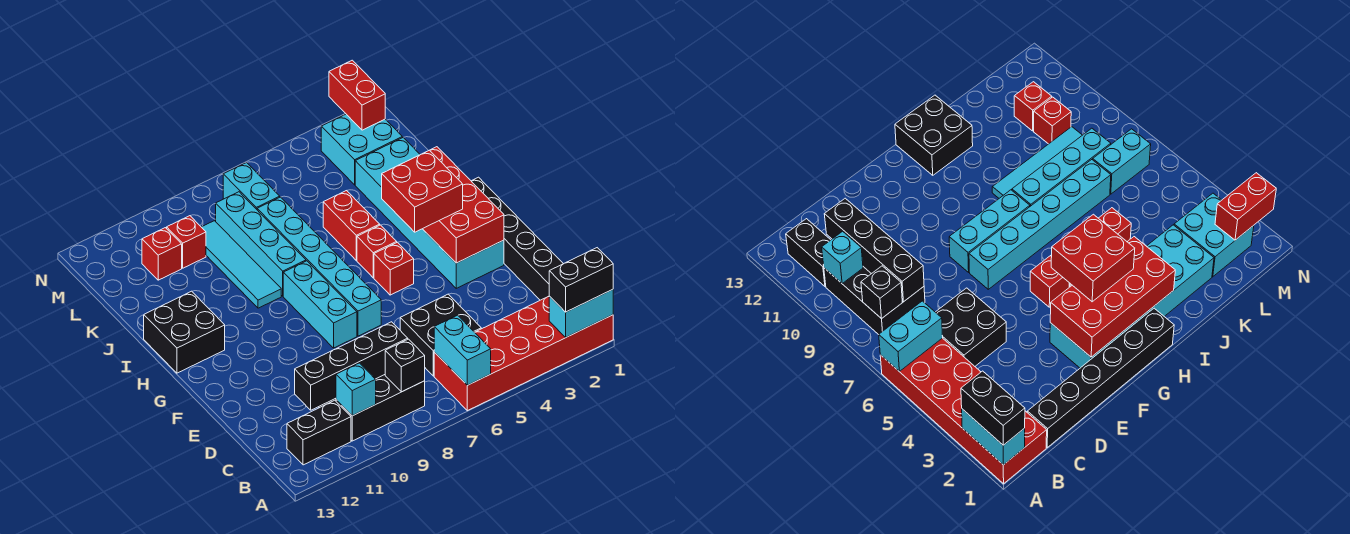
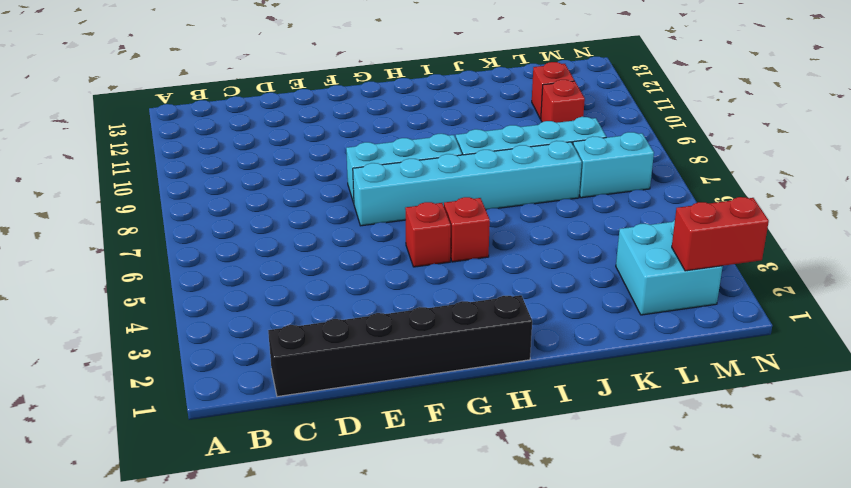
none -> red 2x6 brick [434,297,613,411]
none -> black 2x3 brick [319,375,425,441]
none -> black 1x2 brick [287,400,351,465]

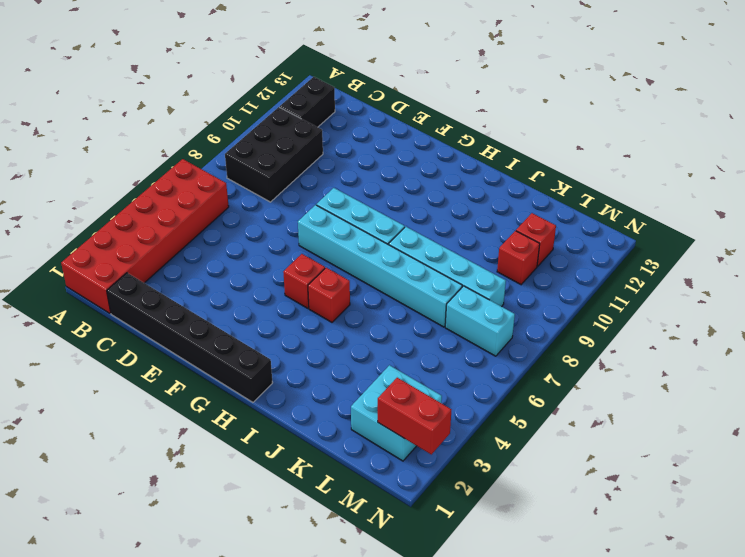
none -> black 2x2 brick [400,294,481,376]
none -> cyan 2x6 brick [355,138,504,288]
none -> black 2x2 brick [144,291,225,373]

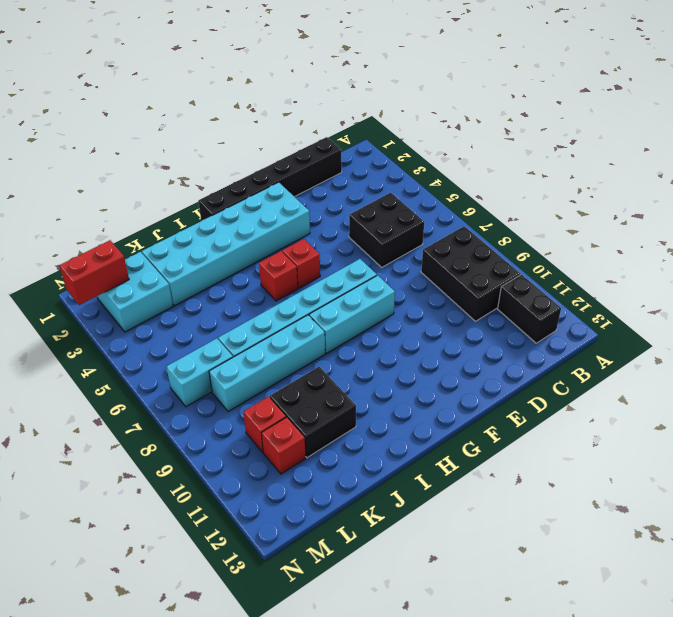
black 2x2 brick [270,367,356,458] -> black 2x2 brick moved to [144,291,225,373]
none -> red 2x6 brick [434,297,613,411]
none -> red 1x2 brick [323,191,380,260]
none -> cyan 1x4 tile [202,221,281,308]

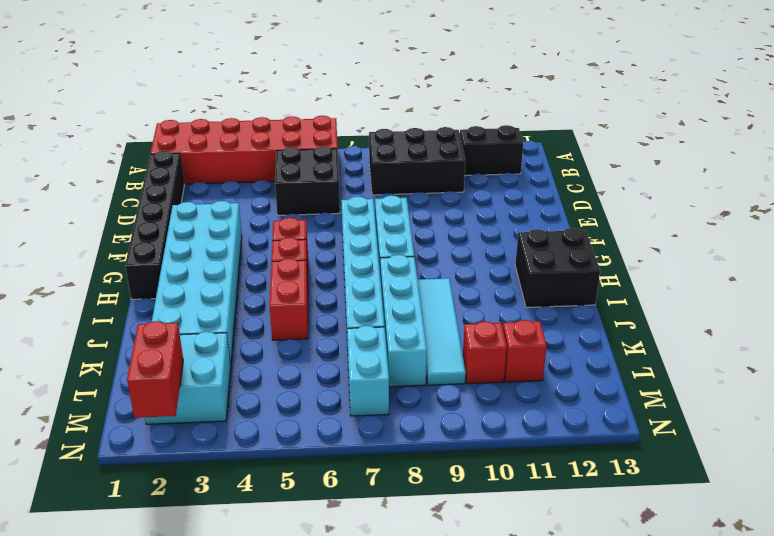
none -> cyan 1x2 brick [549,290,613,338]
none -> cyan 1x2 brick [434,315,491,385]
none -> black 1x1 brick [385,339,425,392]

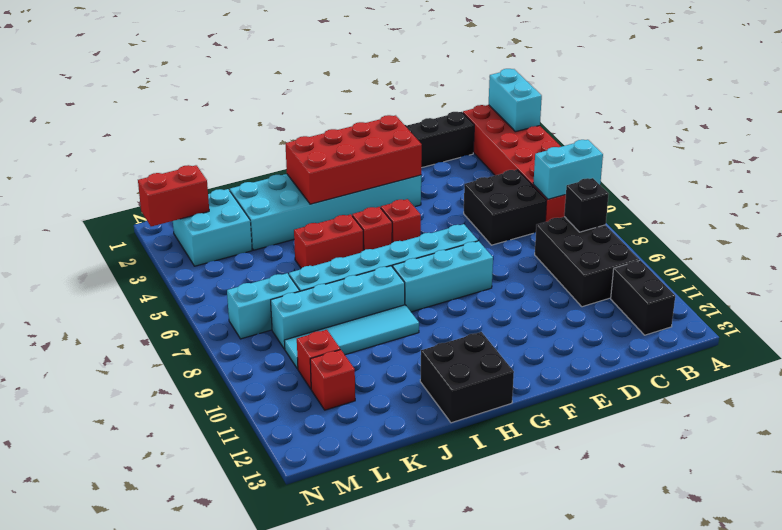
none -> cyan 1x1 brick [336,363,376,416]
none -> black 1x4 brick [295,322,408,410]
none -> black 1x2 brick [549,248,613,312]

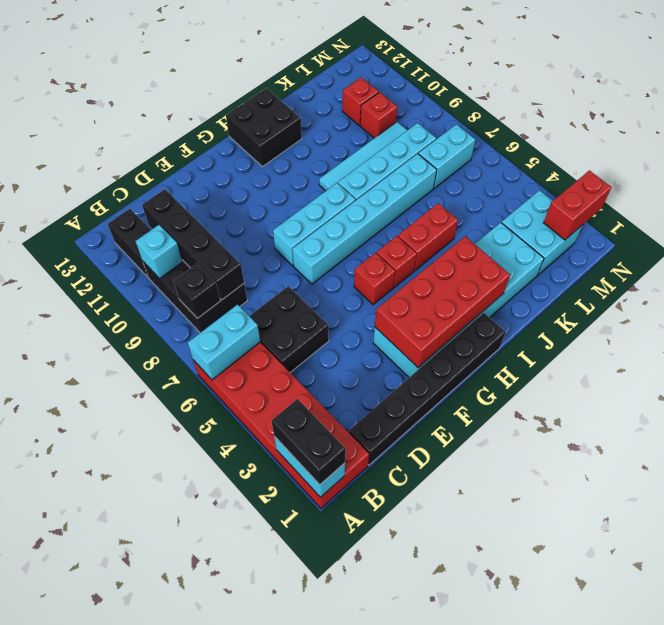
none -> red 2x2 brick [382,150,463,232]

